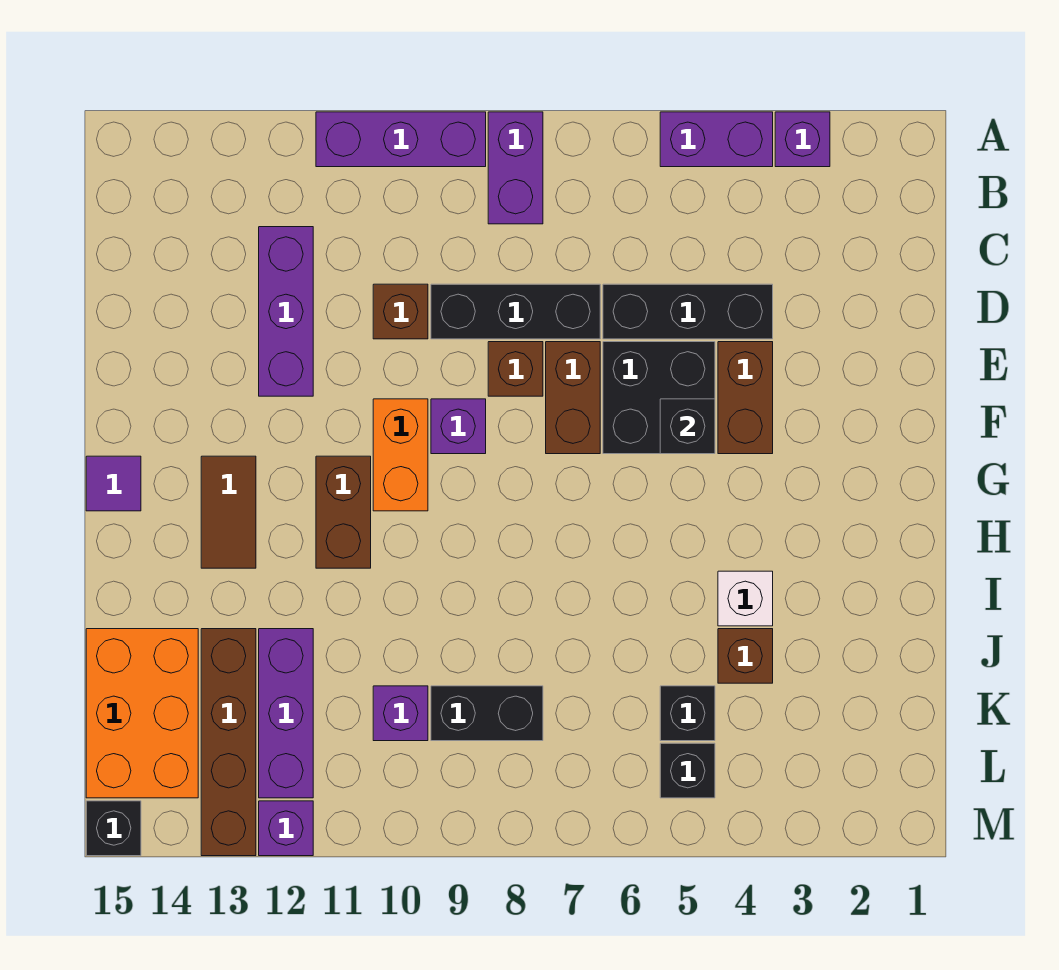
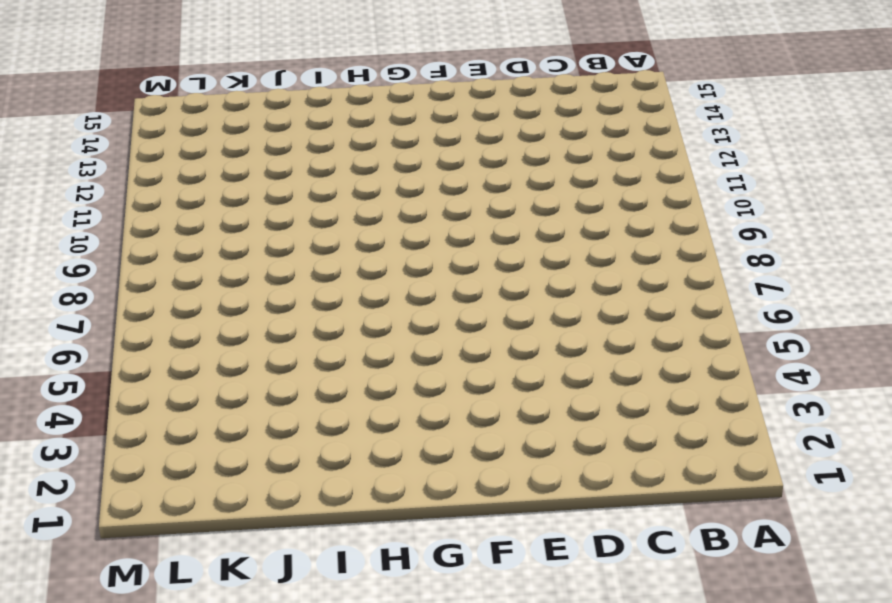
none -> purple 1x1 brick [775,112,830,167]
none -> purple 1x2 brick [660,112,773,167]
none -> purple 1x2 brick [488,112,543,224]

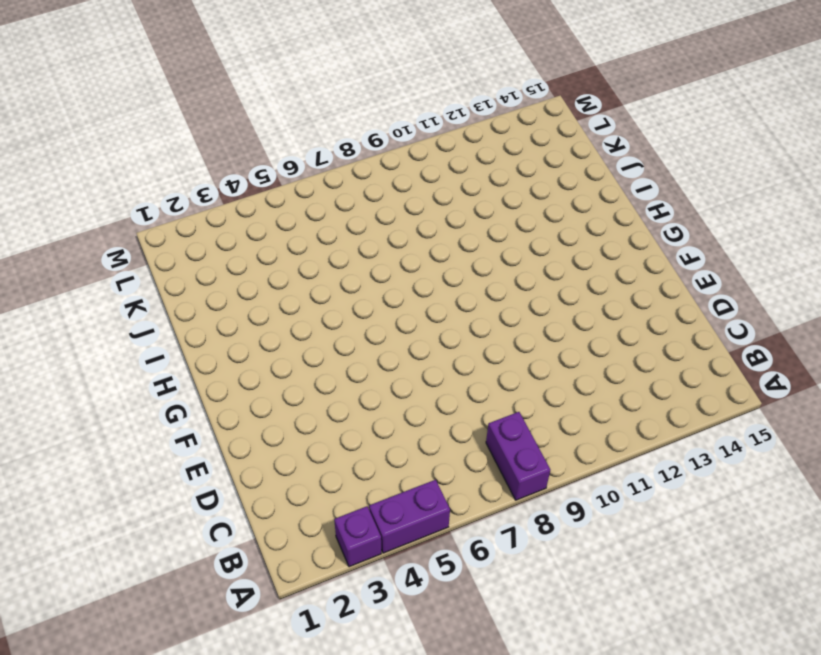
none -> purple 1x3 brick [316,112,486,167]
none -> purple 1x3 brick [259,227,313,396]
none -> black 1x3 brick [603,284,773,339]

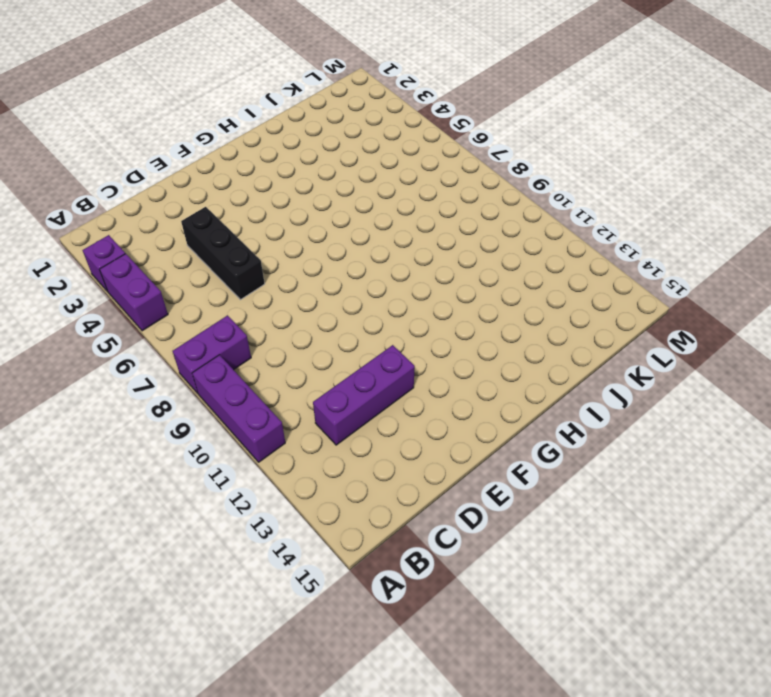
none -> black 1x3 brick [431,284,600,339]
none -> brown 1x1 brick [373,284,428,339]
none -> brown 1x2 brick [718,342,773,454]

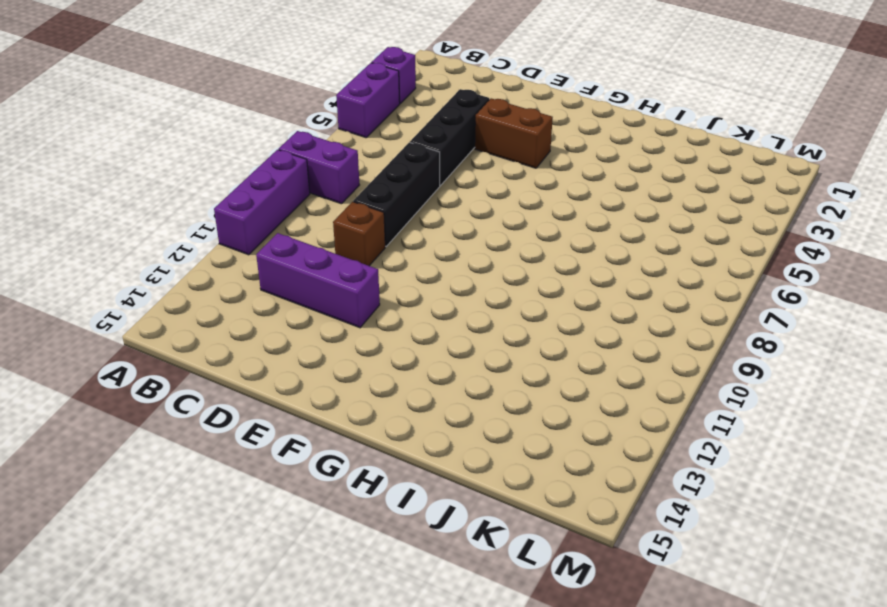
none -> black 2x2 brick [603,342,715,454]
none -> brown 1x2 brick [546,342,600,454]
none -> brown 1x1 brick [488,342,543,396]

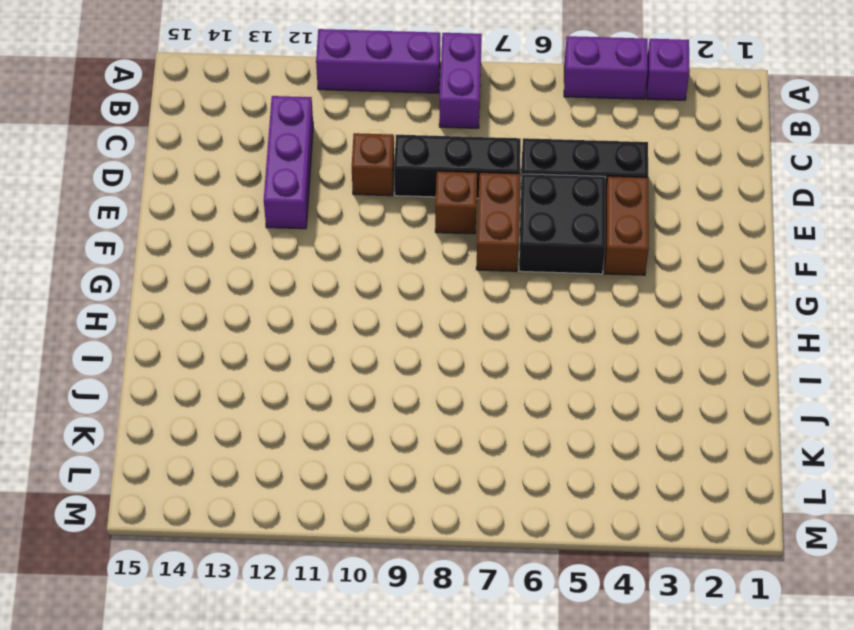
none -> purple 1x1 brick [431,399,486,454]
none -> orange 1x2 brick [373,399,428,511]
none -> brown 1x2 brick [316,456,371,568]

